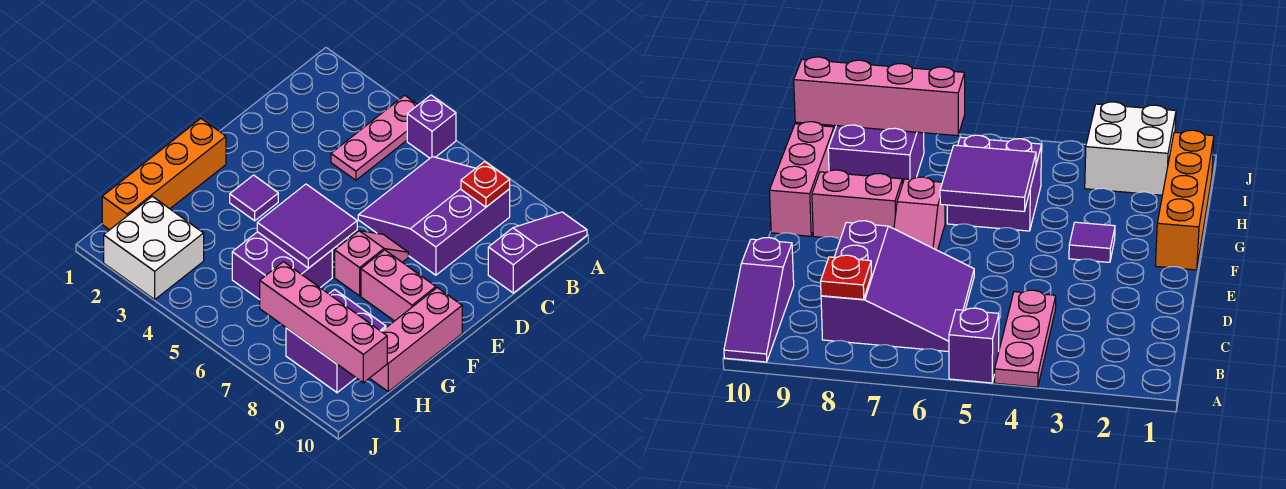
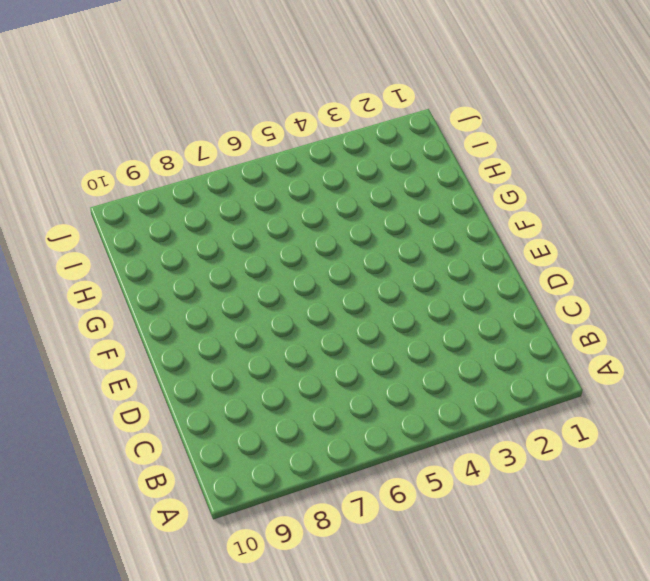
none -> pink 1x3 plate [331,95,418,180]
none -> purple 1x1 brick [407,95,456,158]
none -> purple 1x3 slope [488,212,587,293]

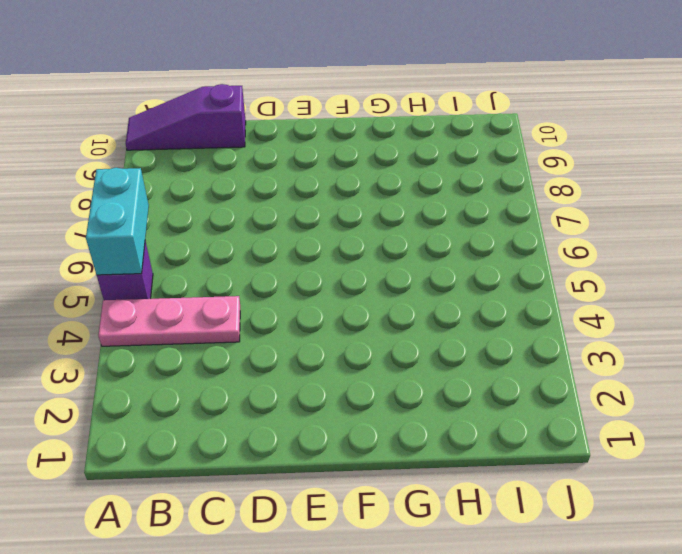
cyan 1x2 brick [86,168,149,275] -> none
none -> purple 3x3 slope [358,157,510,275]
none -> pink 1x2 slope [335,231,408,296]
none -> orange 1x4 brick [102,119,226,230]

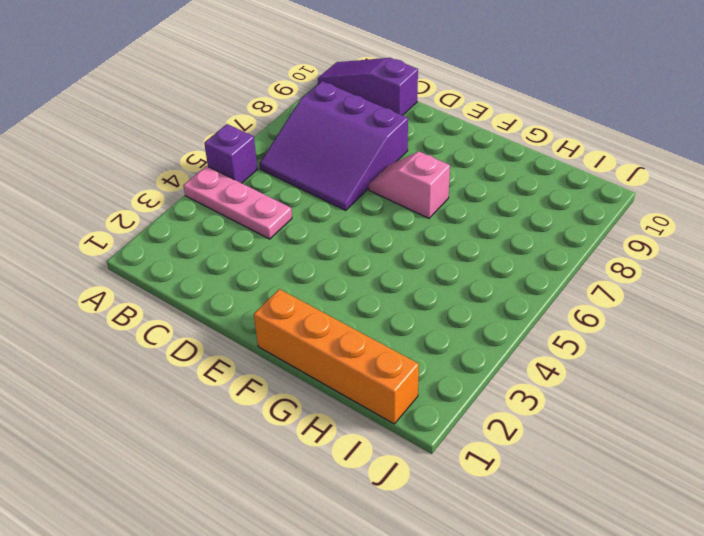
none -> purple 1x1 tile [230,175,278,221]
none -> pink 1x2 brick [361,250,436,321]
none -> pink 1x3 brick [370,288,462,392]

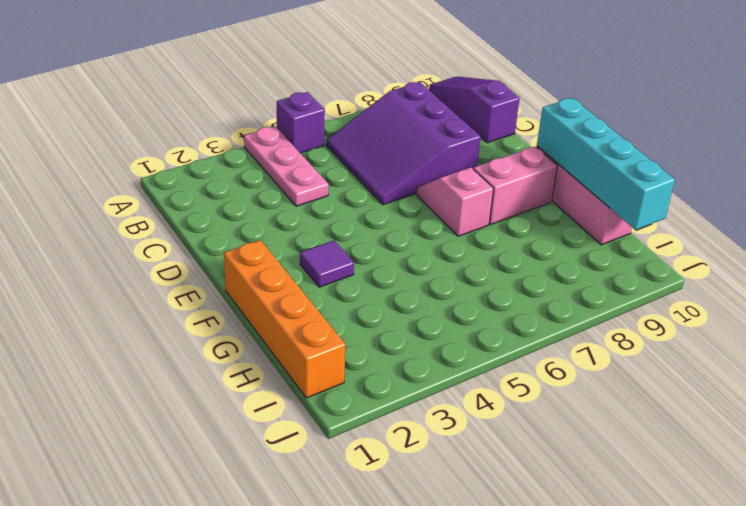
cyan 1x4 brick [537,98,675,230] -> pink 1x4 brick [260,262,387,383]
none -> purple 2x2 brick [232,232,332,300]
none -> purple 2x2 brick [286,289,386,393]
none -> white 2x2 brick [104,196,204,299]

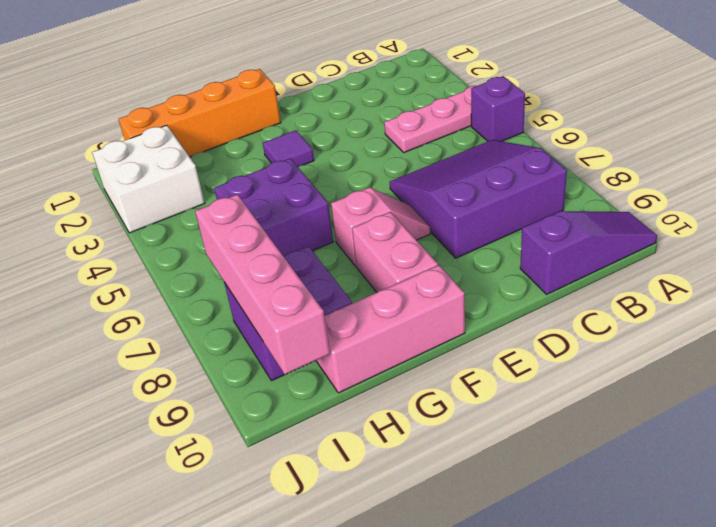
none -> red 1x1 plate [461,162,510,207]
none -> purple 2x2 tile [257,184,357,268]

